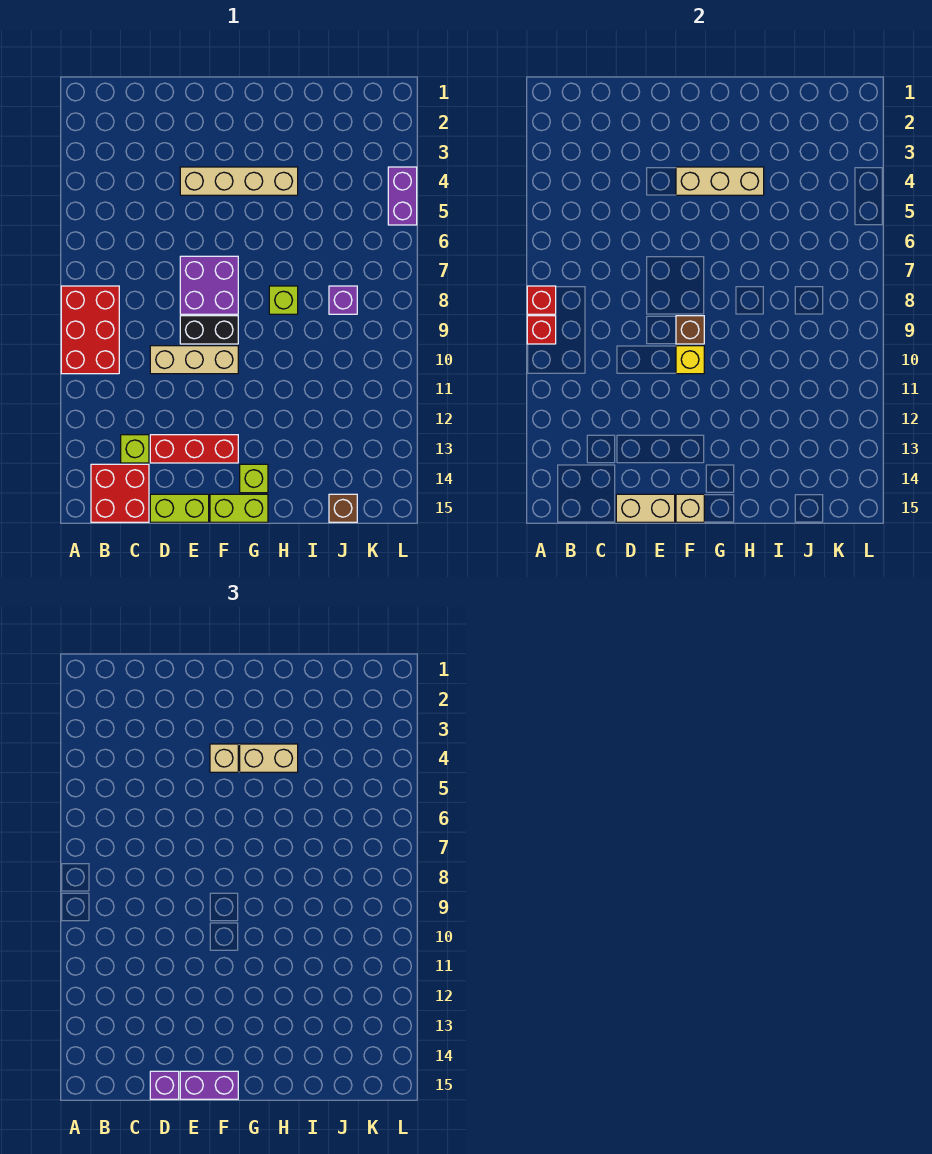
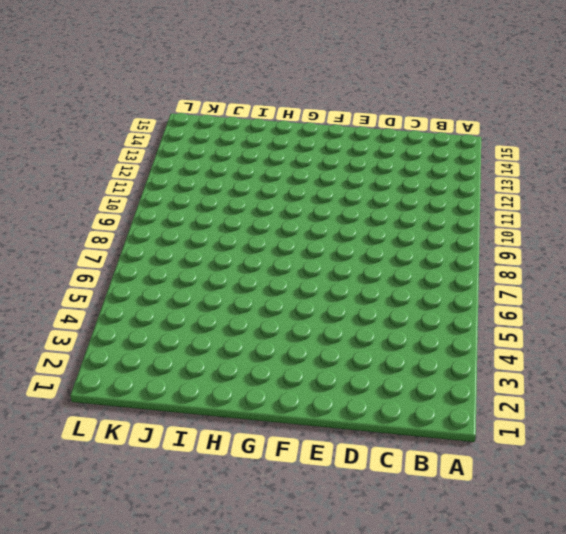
none -> red 2x3 brick [61,286,119,374]
none -> red 2x2 brick [91,464,149,522]
none -> lime 1x1 brick [121,435,149,463]

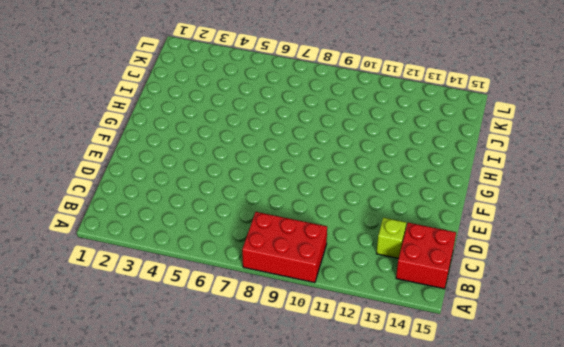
none -> tan 1x3 brick [150,346,238,374]
none -> red 1x3 brick [150,435,238,463]
none -> lime 1x2 brick [150,494,209,522]

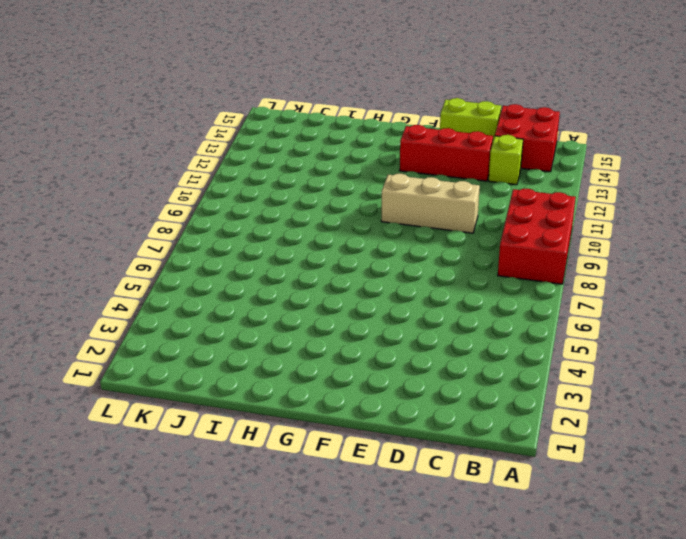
none -> tan 1x4 brick [180,167,298,195]
none -> purple 2x2 brick [180,256,238,314]
none -> black 1x2 brick [180,316,238,344]

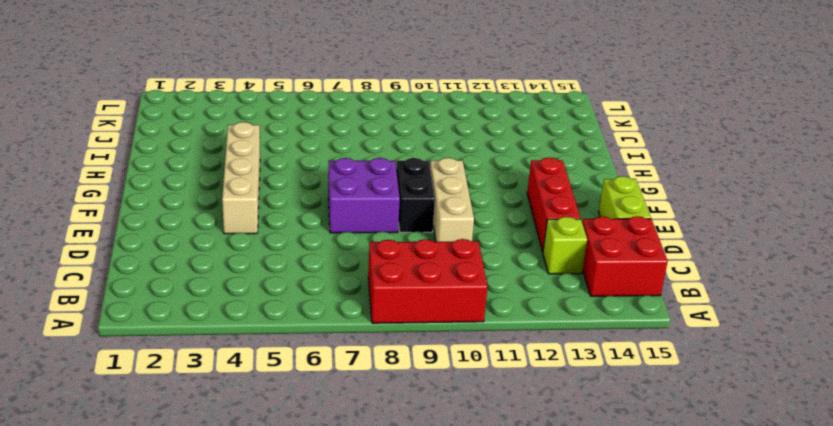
none -> lime 1x2 brick [210,494,268,522]
none -> lime 1x1 brick [240,464,268,493]
none -> lime 1x1 brick [269,286,298,314]

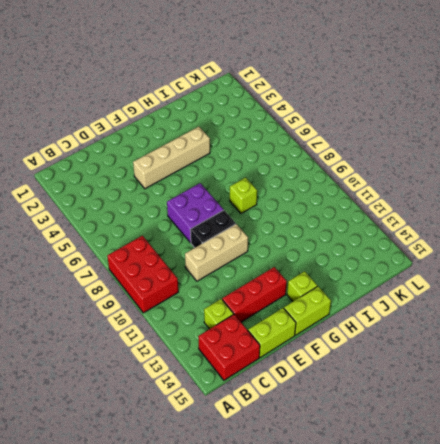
none -> purple 1x1 brick [329,286,357,314]
none -> brown 1x1 brick [329,494,357,522]
none -> purple 1x2 brick [388,167,417,225]

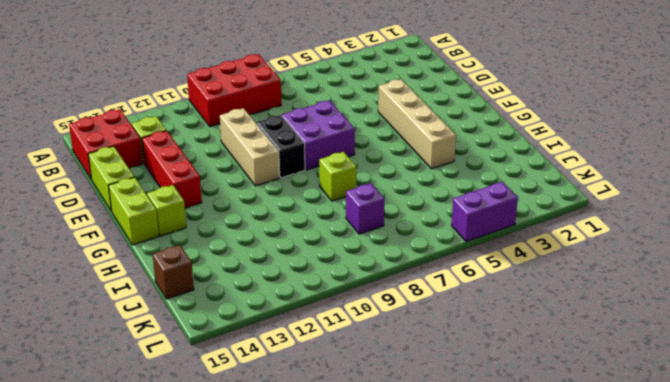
none -> red 1x1 brick [527,286,556,314]
none -> red 1x1 brick [527,316,556,344]
none -> tan 1x2 brick [616,494,675,522]

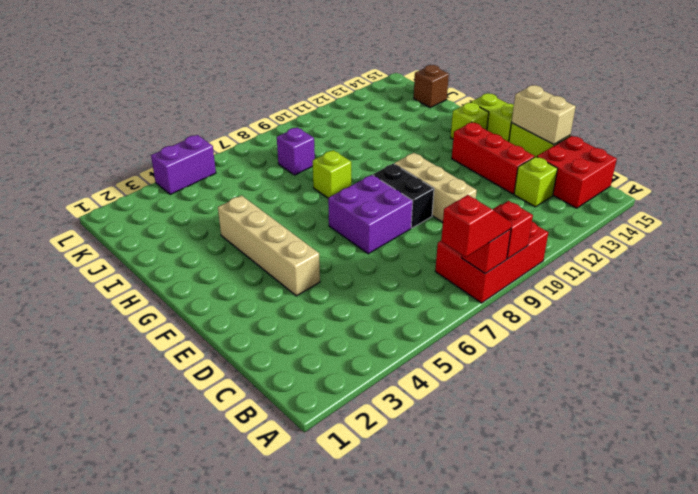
red 1x2 slope [441,195,512,257] -> none
none -> tan 1x3 brick [676,167,764,195]
none -> brown 1x1 brick [676,316,704,344]
none -> yellow 1x1 brick [676,346,704,374]

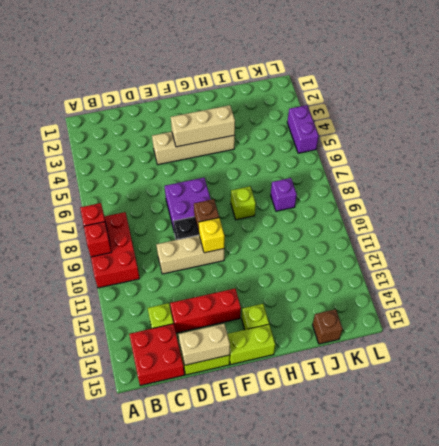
none -> tan 1x1 brick [676,494,704,522]
none -> purple 1x1 brick [150,1071,179,1099]
none -> purple 1x2 brick [180,1071,238,1099]

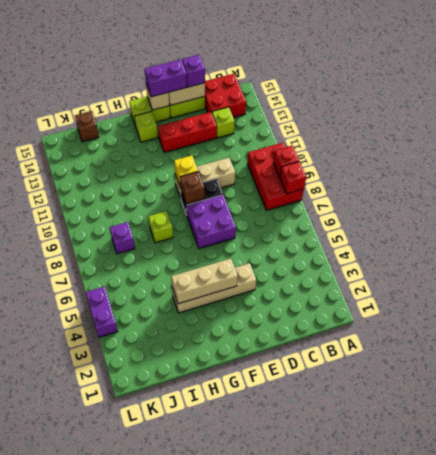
none -> tan 1x1 brick [210,744,238,772]
none -> tan 1x2 brick [240,744,298,772]

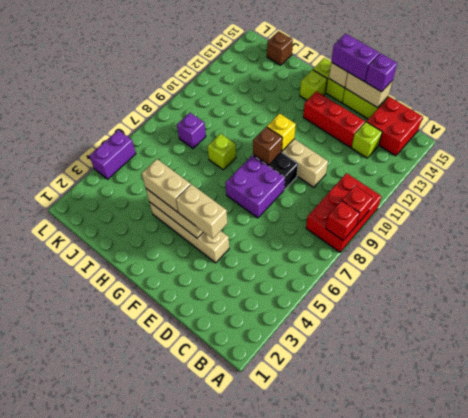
tan 1x2 brick [176,184,228,239] -> tan 1x1 brick [210,744,238,772]

